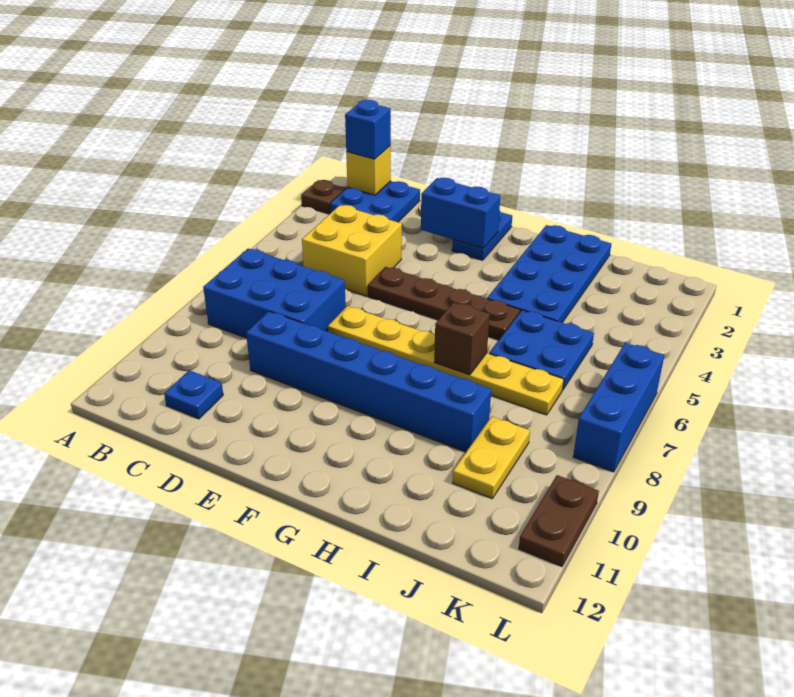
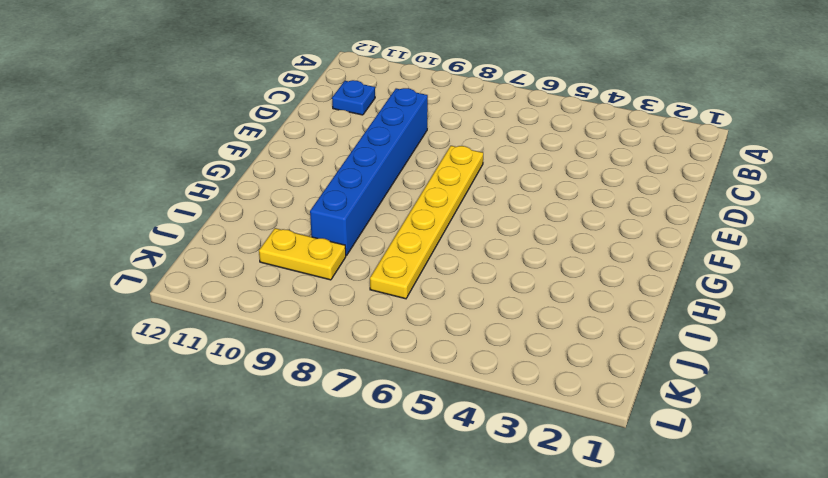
none -> brown 1x1 plate [301,180,345,214]
none -> blue 2x2 plate [330,181,420,222]
none -> blue 2x3 brick [203,249,346,338]

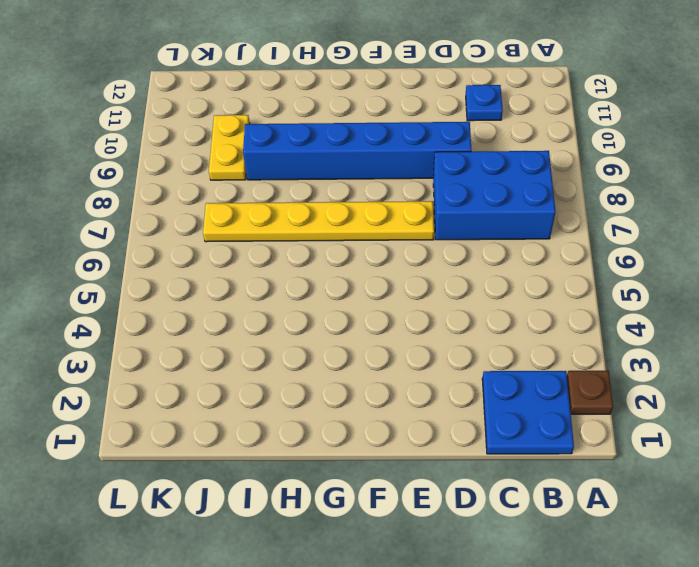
none -> yellow 2x2 brick [302,205,402,296]
none -> brown 1x4 plate [368,267,520,340]
none -> blue 1x2 plate [452,210,512,260]

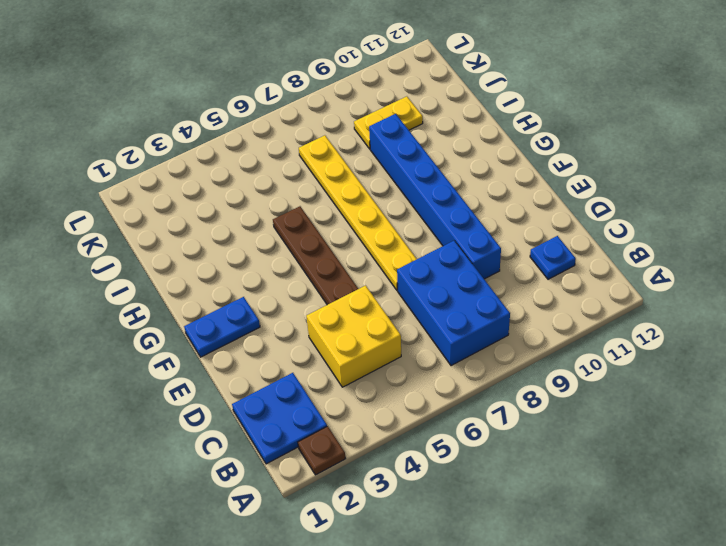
none -> blue 2x4 plate [487,225,611,323]
none -> blue 2x2 plate [490,310,594,390]
none -> blue 1x3 brick [573,343,664,472]

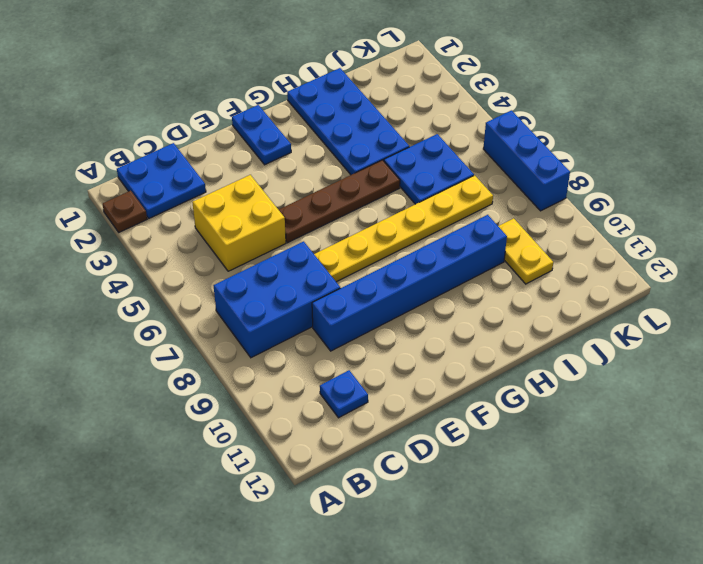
none -> brown 1x2 plate [519,475,599,567]
none -> yellow 1x1 brick [346,146,391,195]
none -> blue 1x2 brick [421,178,500,248]

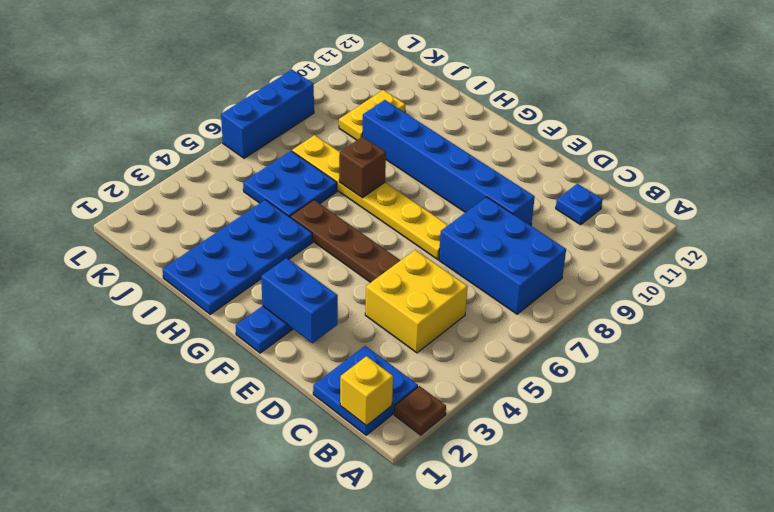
none -> brown 1x2 plate [519,475,599,567]
none -> blue 1x1 brick [345,100,391,159]

